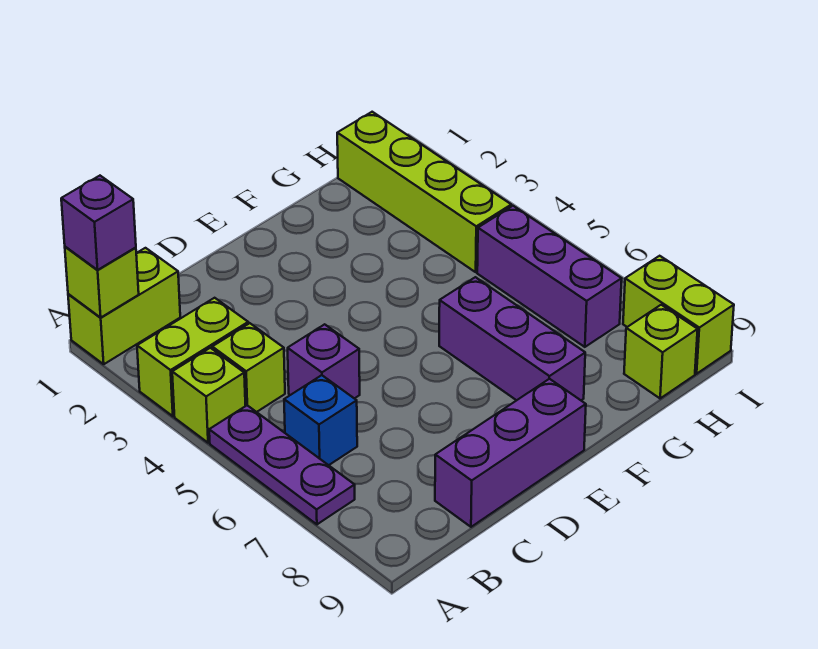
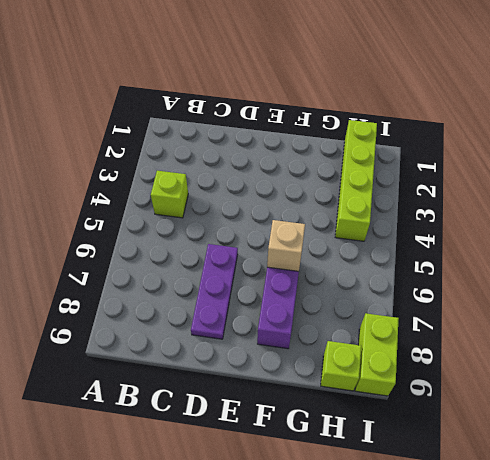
purple 1x3 plate [191,244,238,339] -> purple 1x3 plate moved to [209,405,355,524]
tan 1x1 brick [267,220,305,271] -> none
none -> lime 1x2 brick [68,248,180,364]
none -> lime 1x2 brick [137,298,248,416]
none -> lime 1x1 brick [172,348,245,443]

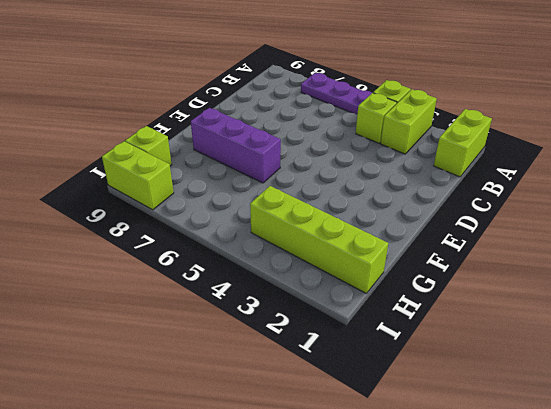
none -> blue 1x1 brick [284,375,357,465]
none -> purple 1x1 brick [288,324,360,399]
none -> purple 1x3 brick [435,379,586,527]

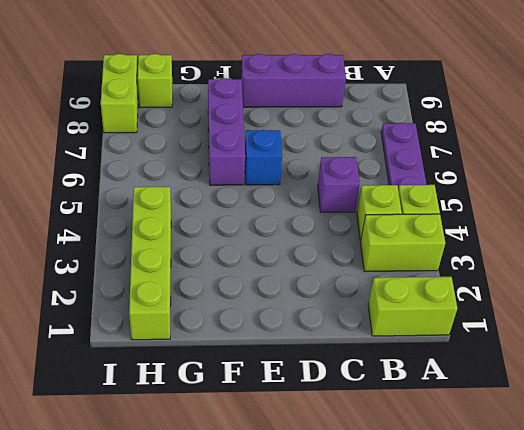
blue 1x1 brick [245,130,282,185] -> blue 1x1 brick moved to [284,375,357,465]
none -> purple 1x3 brick [477,206,622,347]
none -> lime 1x1 brick [65,247,139,317]
none -> purple 1x1 brick [61,176,136,270]

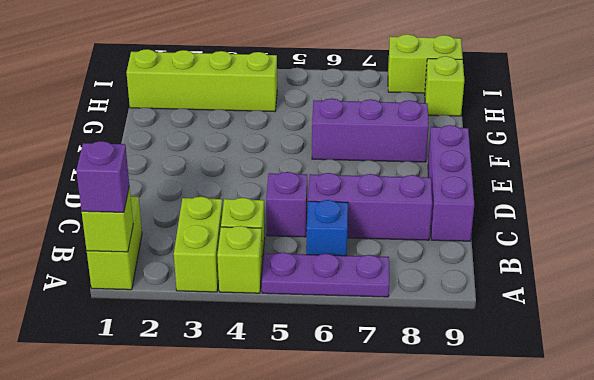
purple 1x3 brick [308,173,432,240] -> purple 1x3 brick moved to [477,206,622,347]

